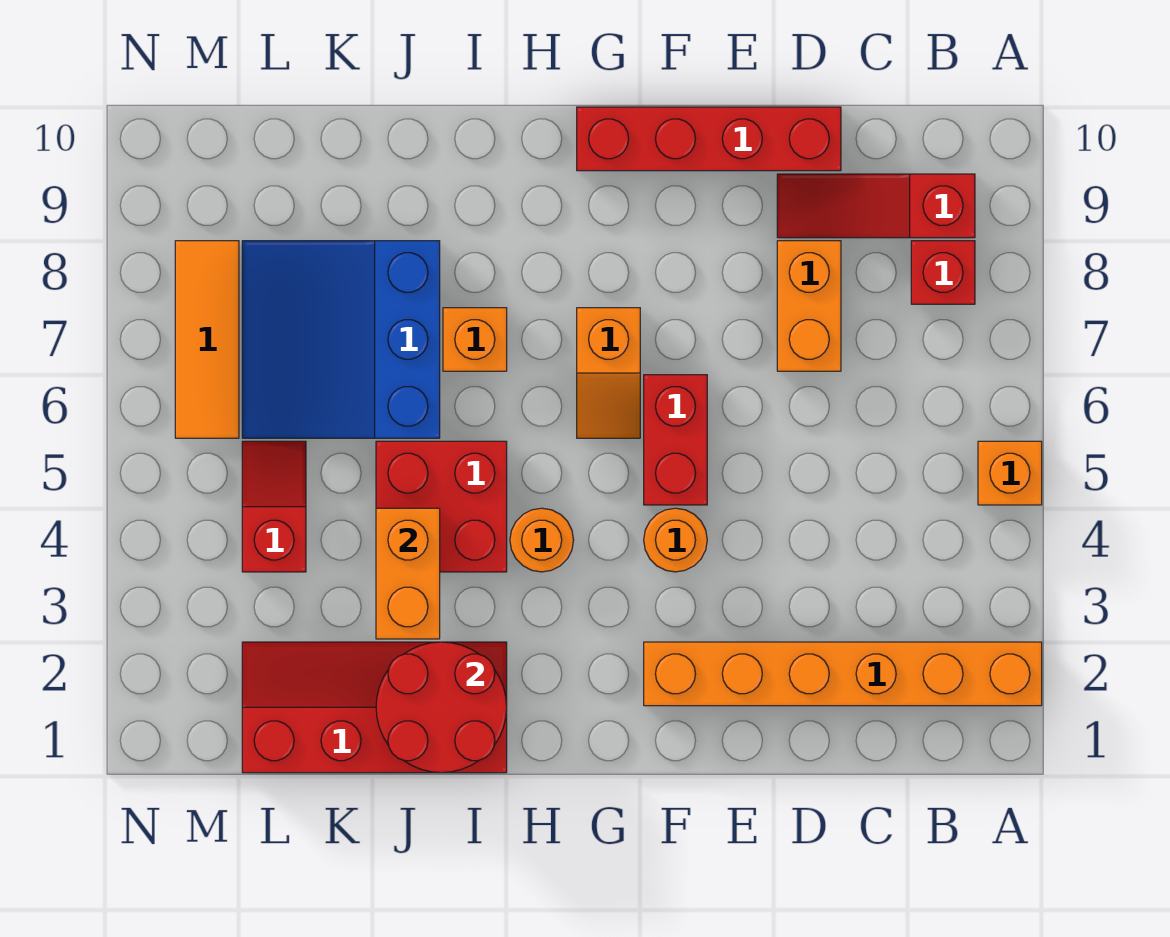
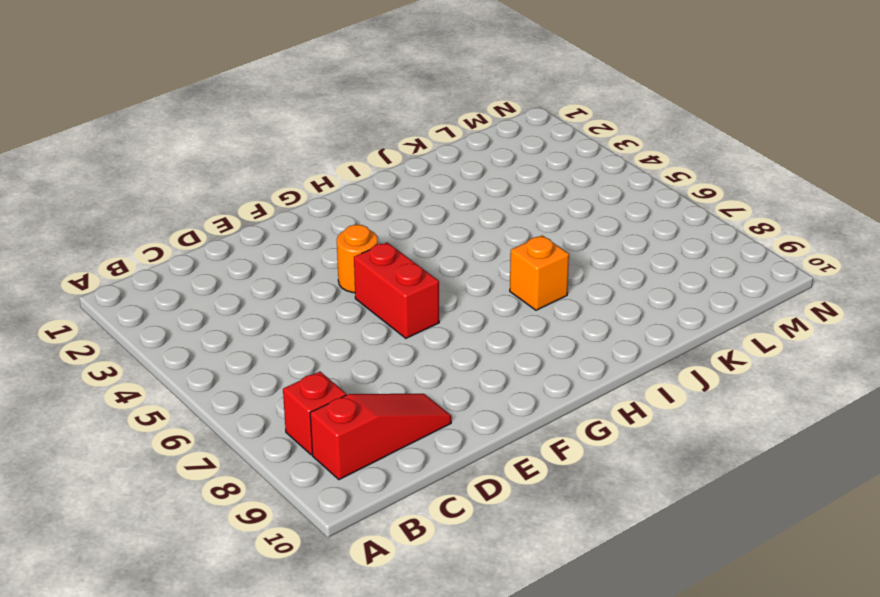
none -> orange 1x6 brick [644,642,1042,706]
none -> orange 1x1 brick [978,441,1042,505]
none -> orange 1x2 brick [777,241,841,371]

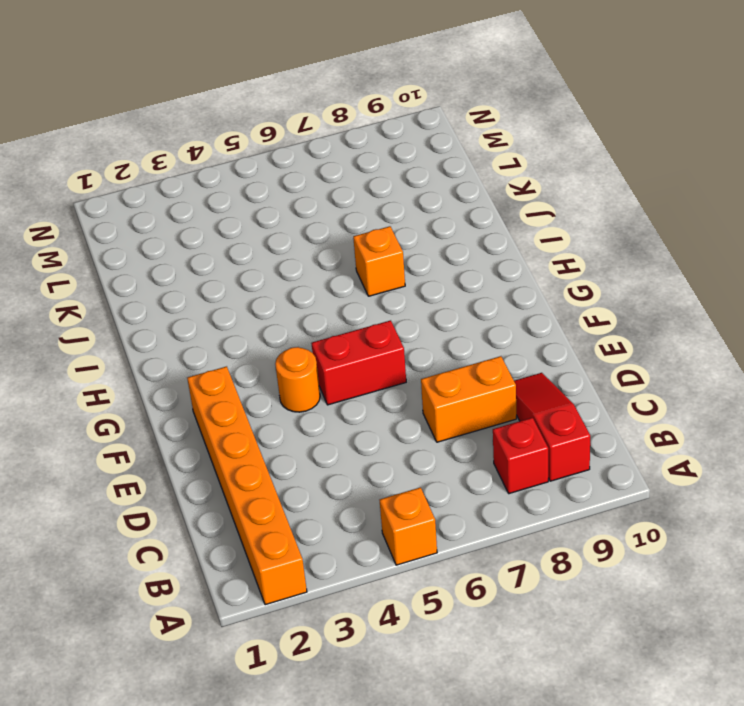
none -> red 1x4 brick [577,107,841,171]
none -> orange 1x2 slope [577,308,640,438]
none -> orange 1x1 round brick [510,508,574,572]

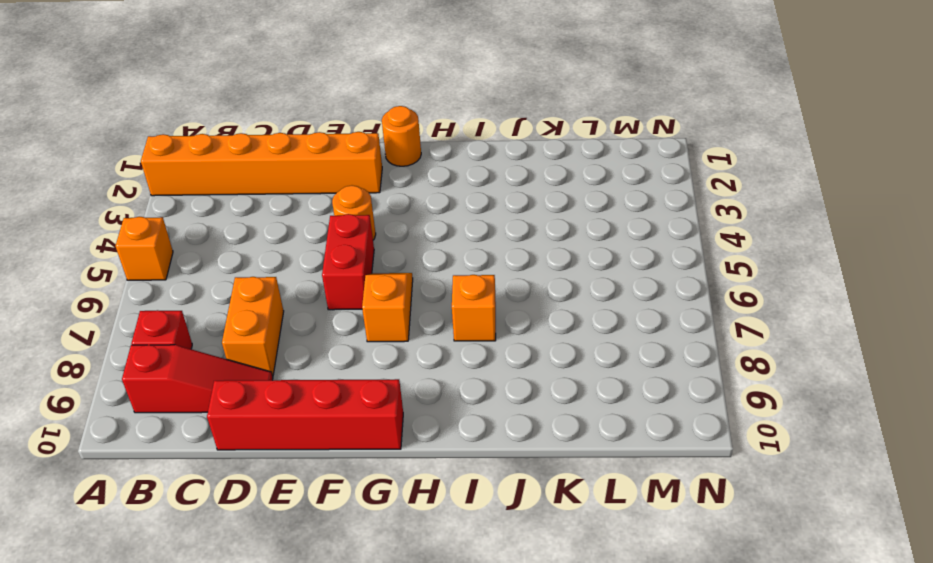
orange 1x1 round brick [382,106,421,166] -> orange 1x1 round brick moved to [510,508,574,572]
none -> red 2x4 slope [242,642,507,773]
none -> red 2x2 brick [376,441,507,572]
none -> blue 3x3 slope [242,241,440,438]

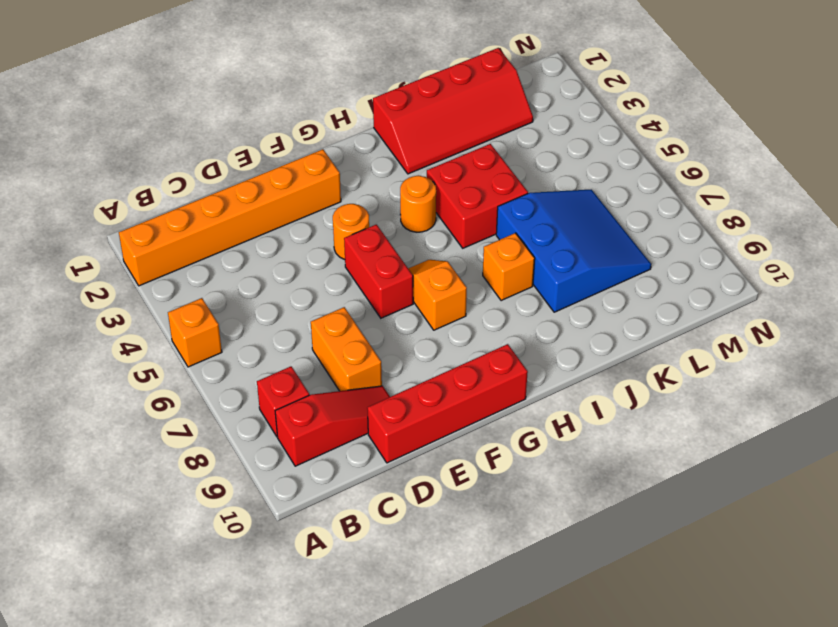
none -> red 1x2 slope [242,441,306,572]
none -> orange 1x3 tile [175,241,239,438]
none -> red 2x2 round brick [376,642,507,773]

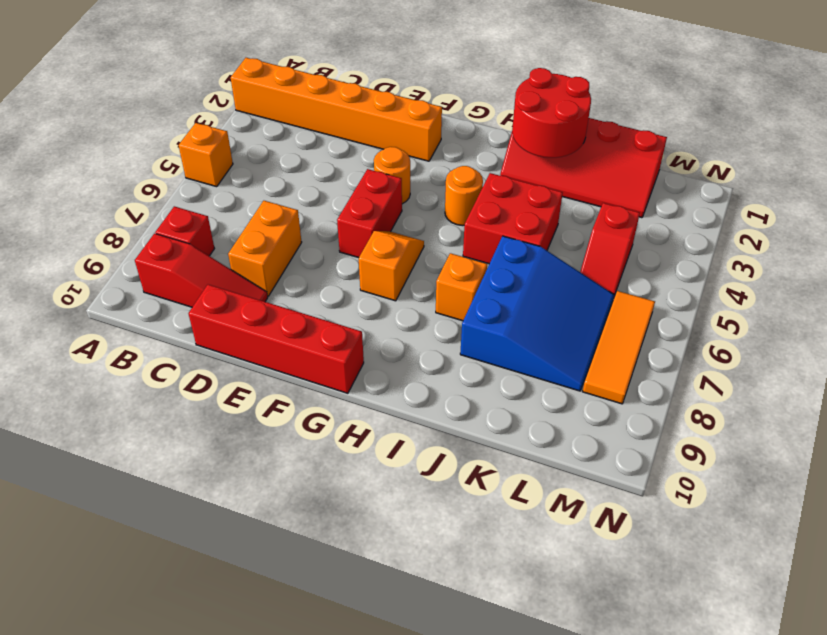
none -> orange 1x2 brick [376,508,440,639]

